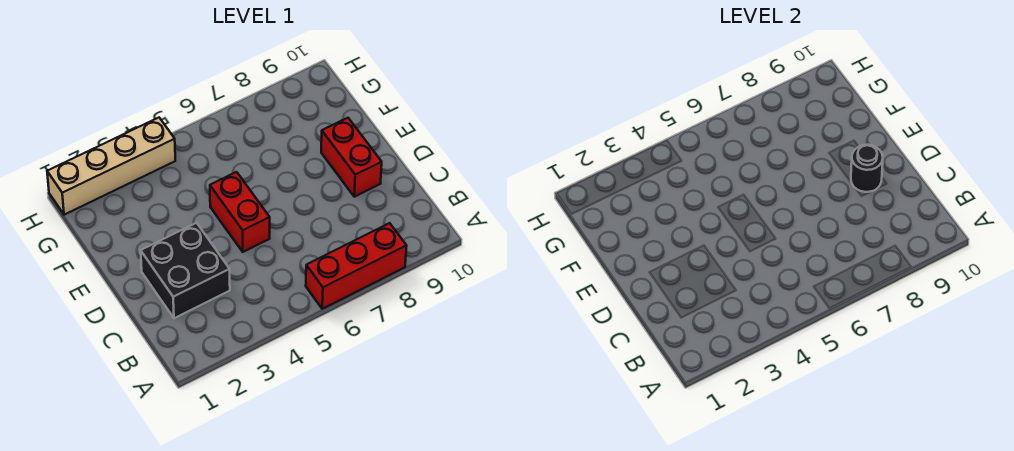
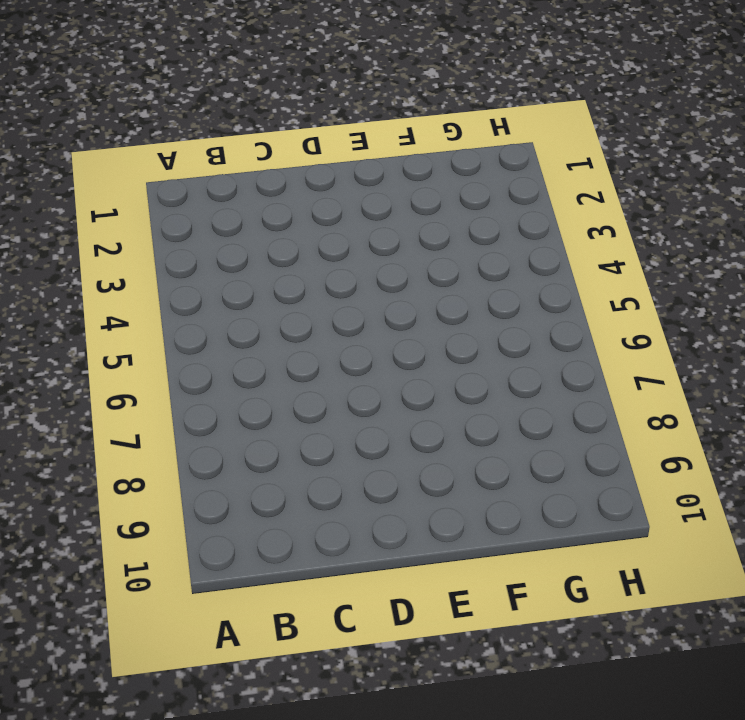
none -> red 1x3 brick [306,223,407,309]
none -> black 2x2 brick [141,223,230,318]

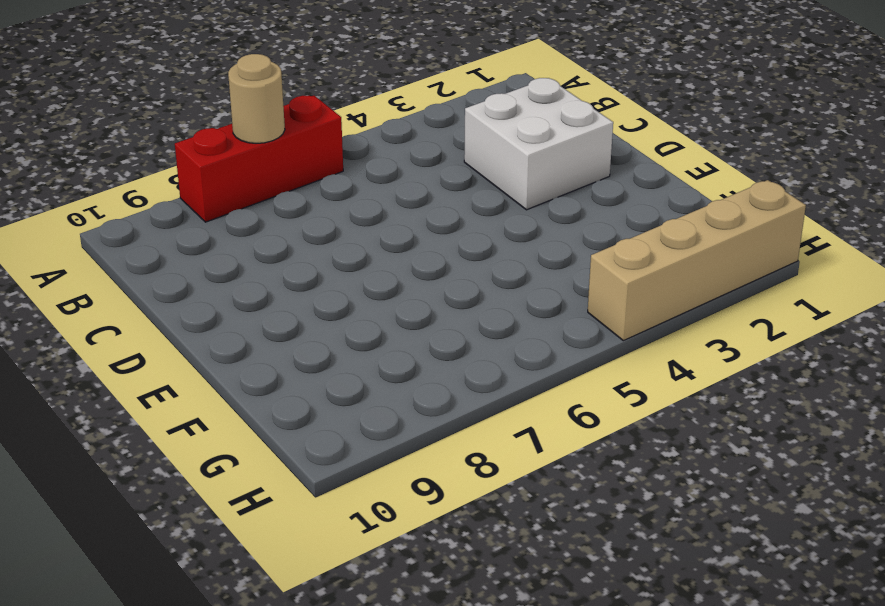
tan 1x1 round brick [228,54,285,143] -> none
white 2x2 brick [464,78,613,210] -> black 2x2 brick [141,223,230,318]
none -> red 1x2 brick [210,172,270,252]
none -> red 1x2 brick [321,118,382,197]

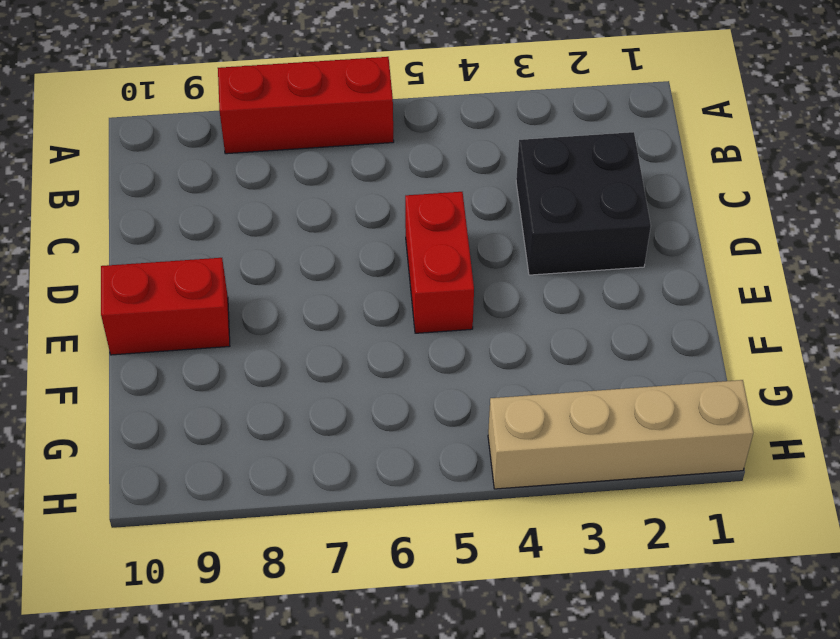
red 1x2 brick [101,258,230,355] -> red 1x2 brick turned to [321,118,382,197]
none -> black 1x1 round brick [851,145,883,192]

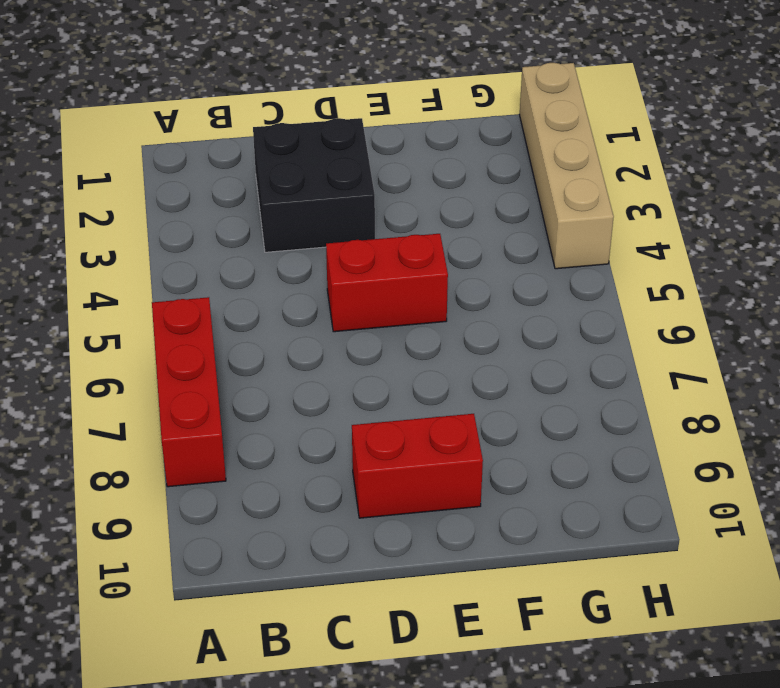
none -> black 1x1 round brick [851,145,883,192]

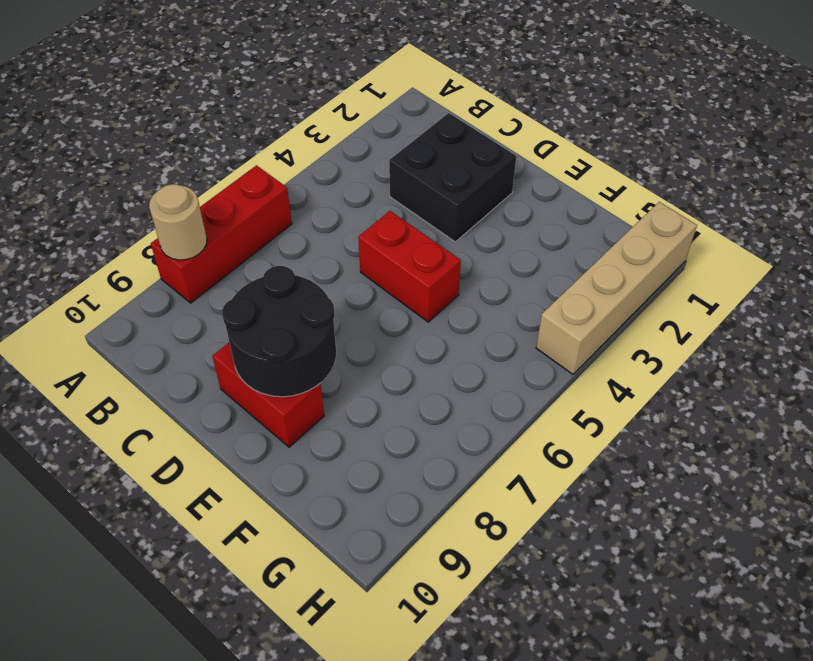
tan 1x1 round brick [149,184,207,260] -> none
black 2x2 round brick [222,266,336,397] -> black 1x1 round brick [851,145,883,192]

